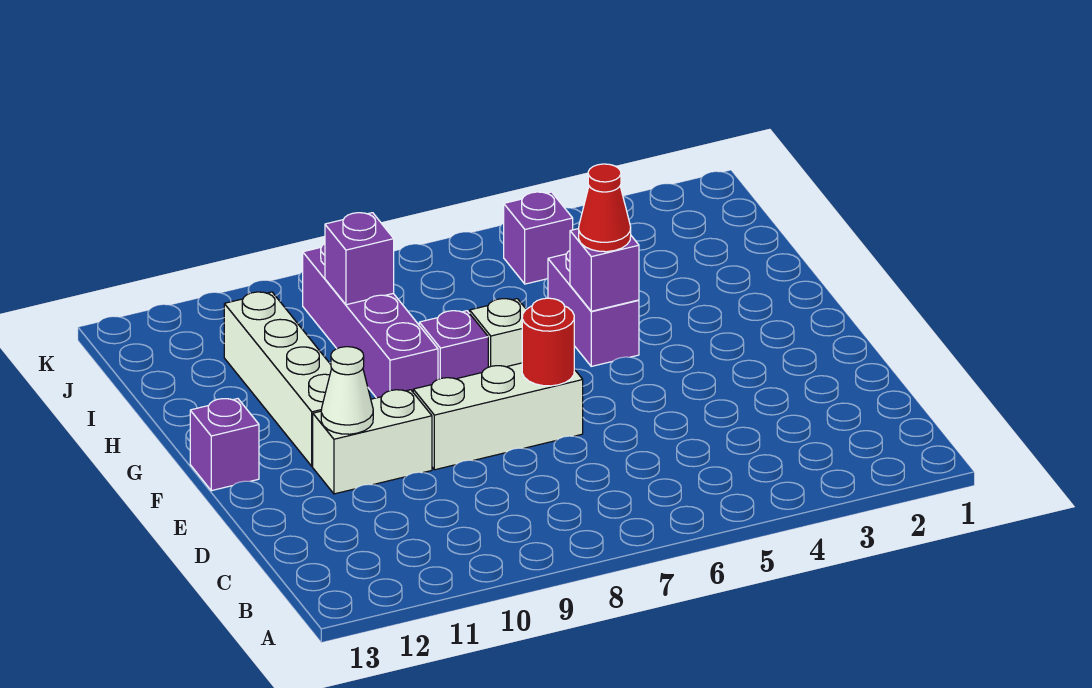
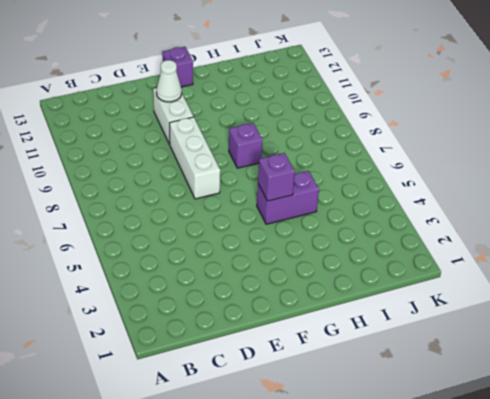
none -> white 1x4 brick [224,292,332,466]
none -> white 1x1 brick [470,299,526,367]
none -> purple 1x4 brick [303,244,438,398]

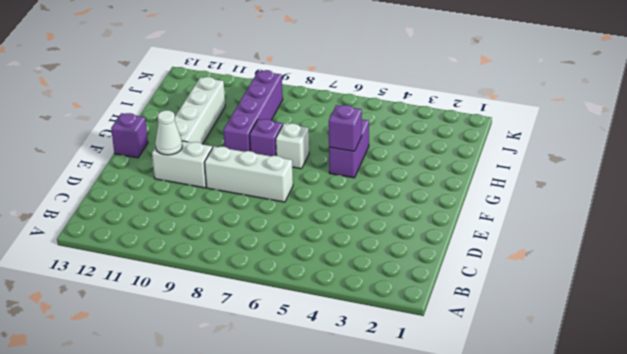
none -> purple 1x1 brick [504,192,573,284]
none -> red 1x1 round brick [522,298,574,386]
none -> purple 1x1 brick [325,213,394,305]

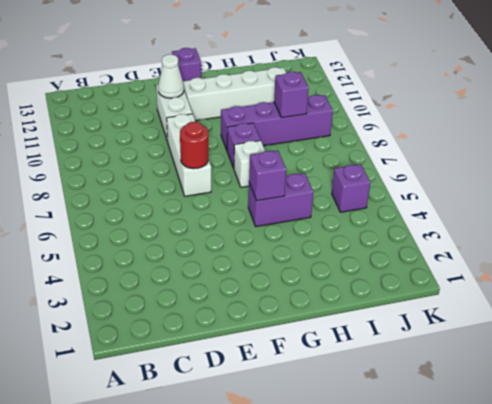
none -> red 1x1 cone [579,164,631,252]

